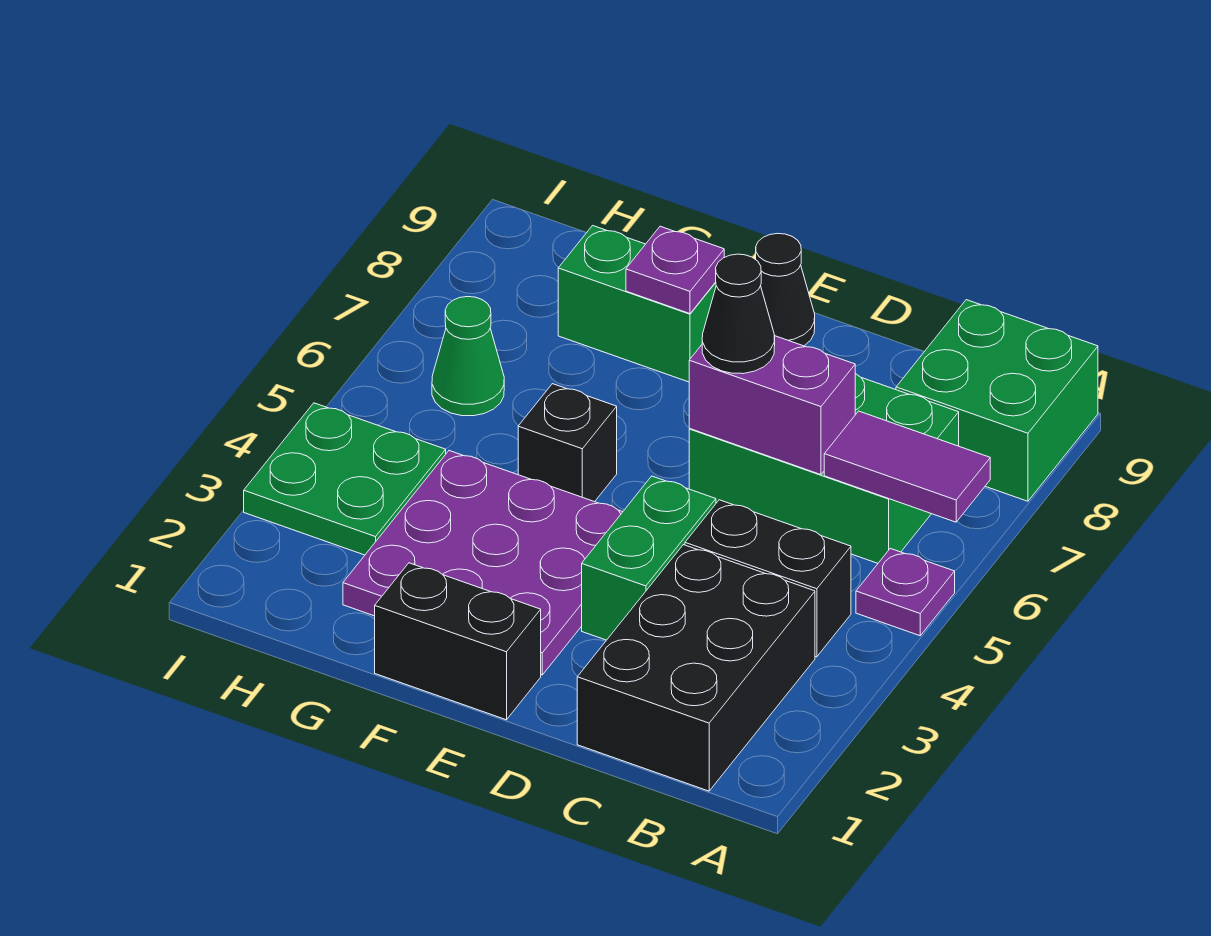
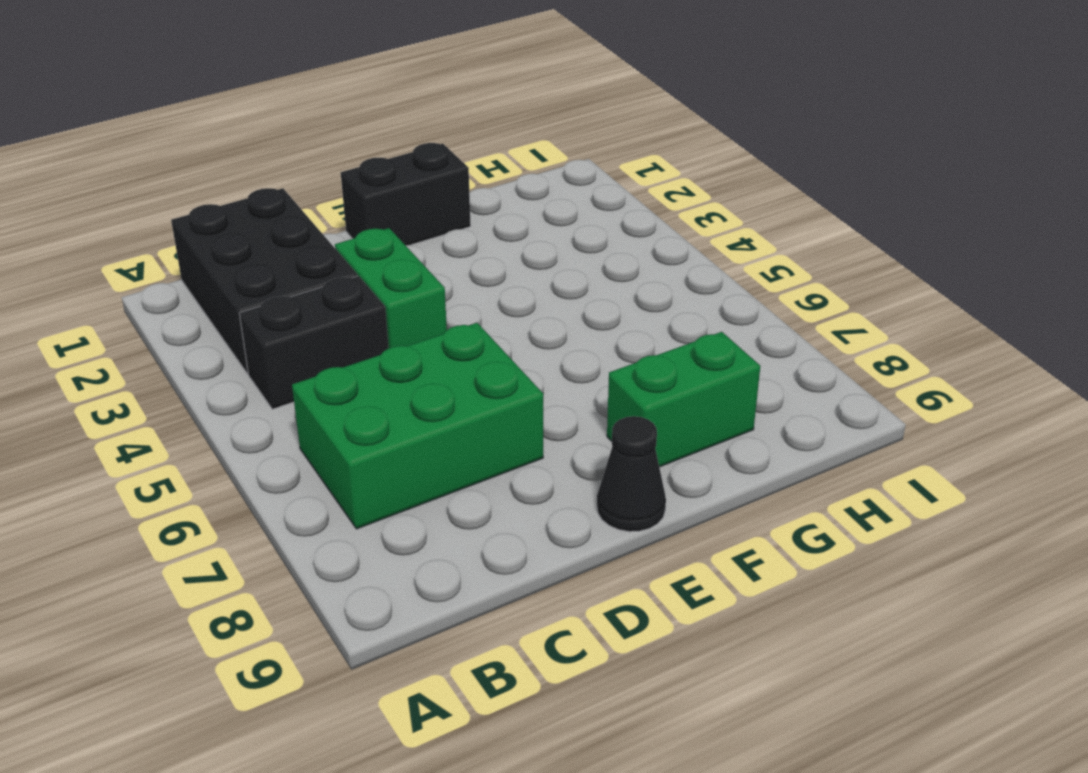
none -> purple 1x1 plate [856,548,955,636]
none -> green 2x2 brick [896,300,1098,501]
none -> purple 3x3 plate [343,451,622,675]

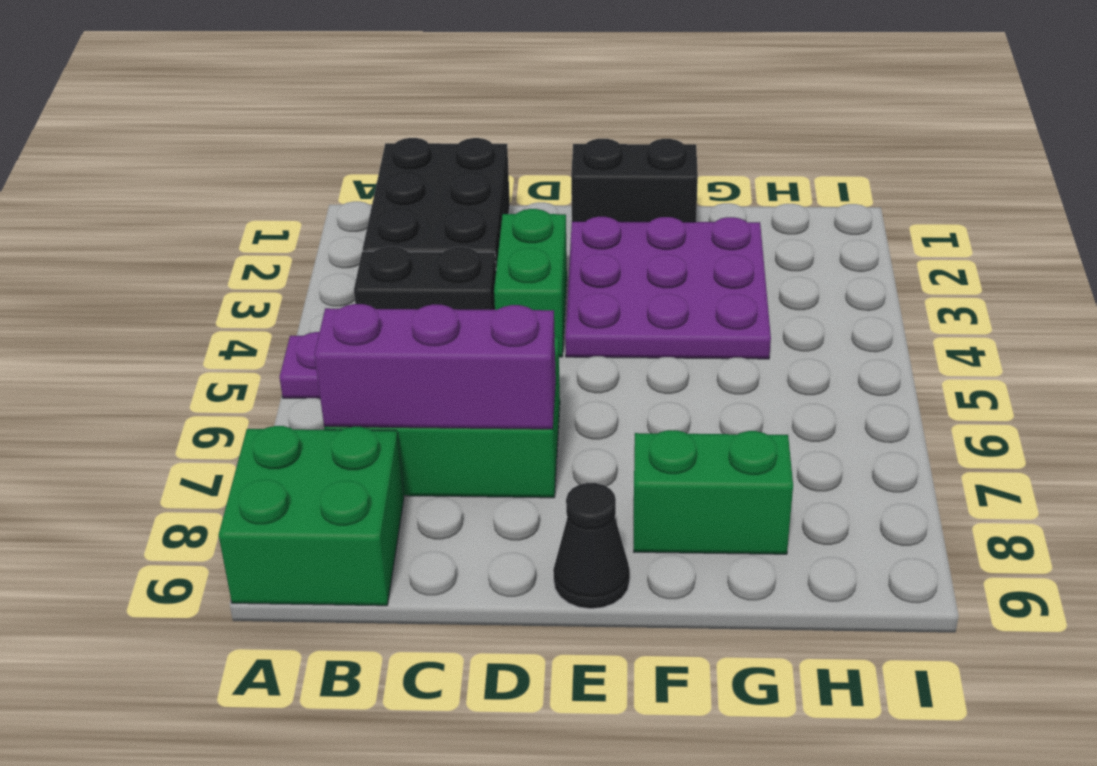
purple 1x3 brick [314,304,556,429] -> none
none -> black 1x1 brick [518,384,617,502]
none -> green 2x2 plate [244,403,446,555]
none -> green 1x1 cone [432,297,504,416]

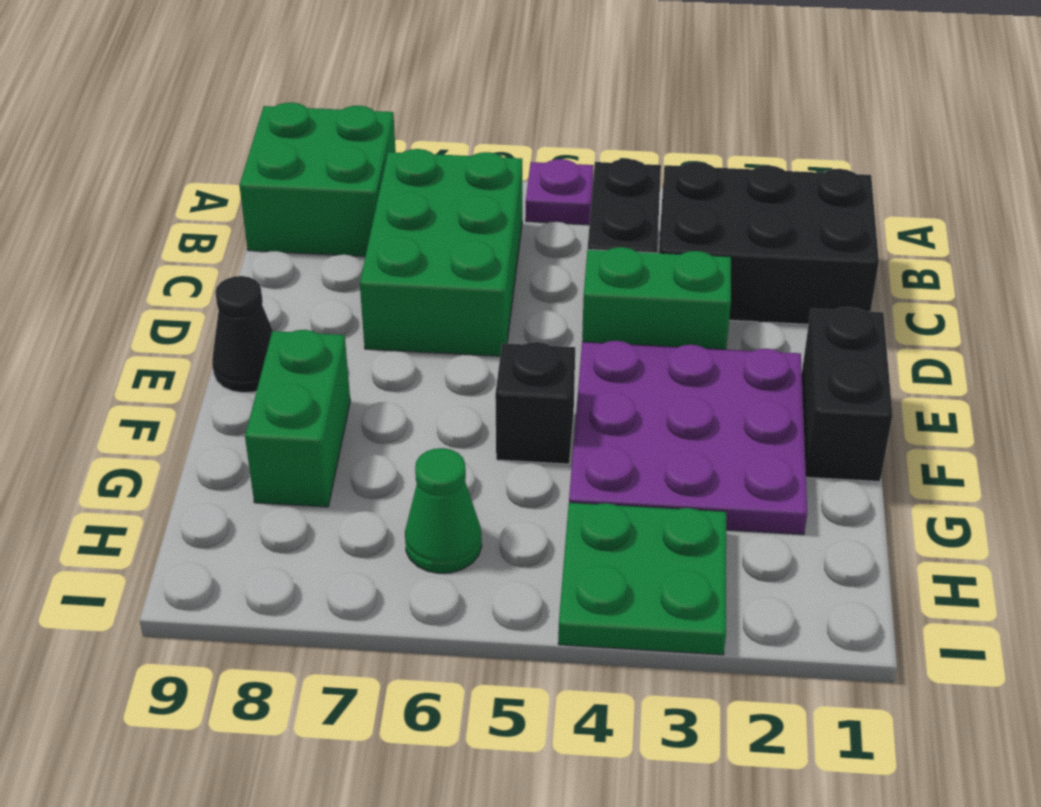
none -> purple 1x2 tile [824,411,990,522]
none -> purple 1x2 brick [689,336,855,475]
none -> purple 1x1 plate [626,226,724,314]

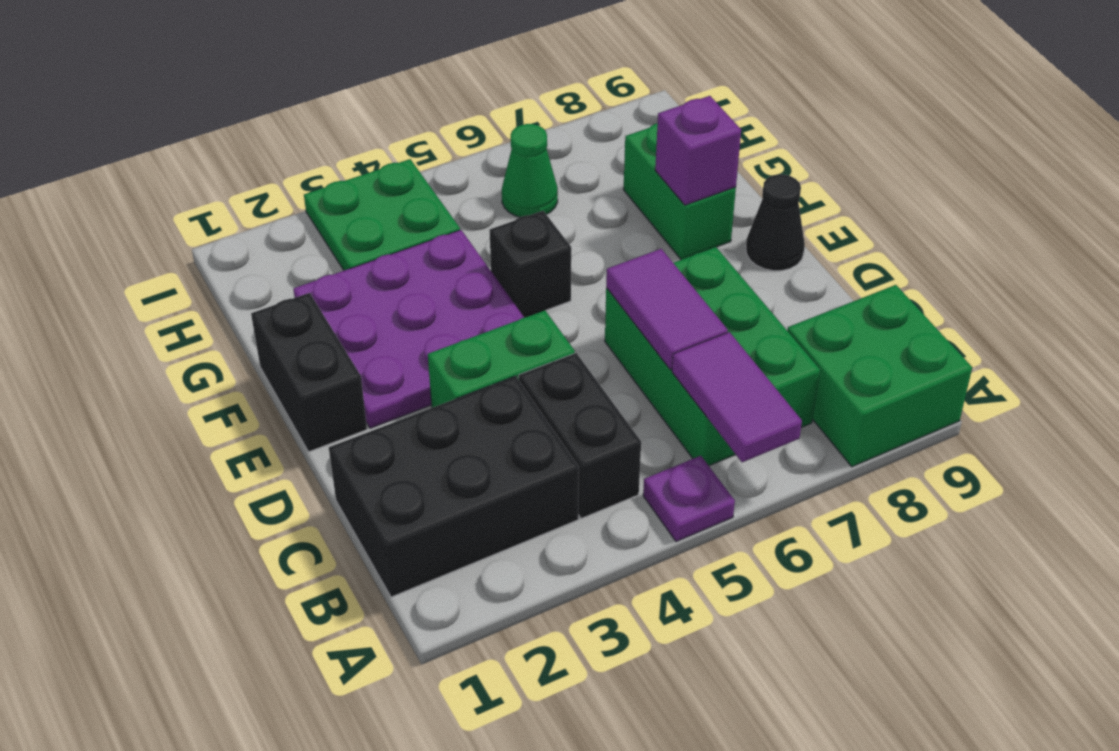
purple 1x2 tile [606,249,728,370] -> purple 1x2 brick [689,336,855,475]
purple 1x1 brick [655,96,741,205] -> purple 1x1 plate [626,226,724,314]
none -> black 1x1 cone [702,254,775,374]

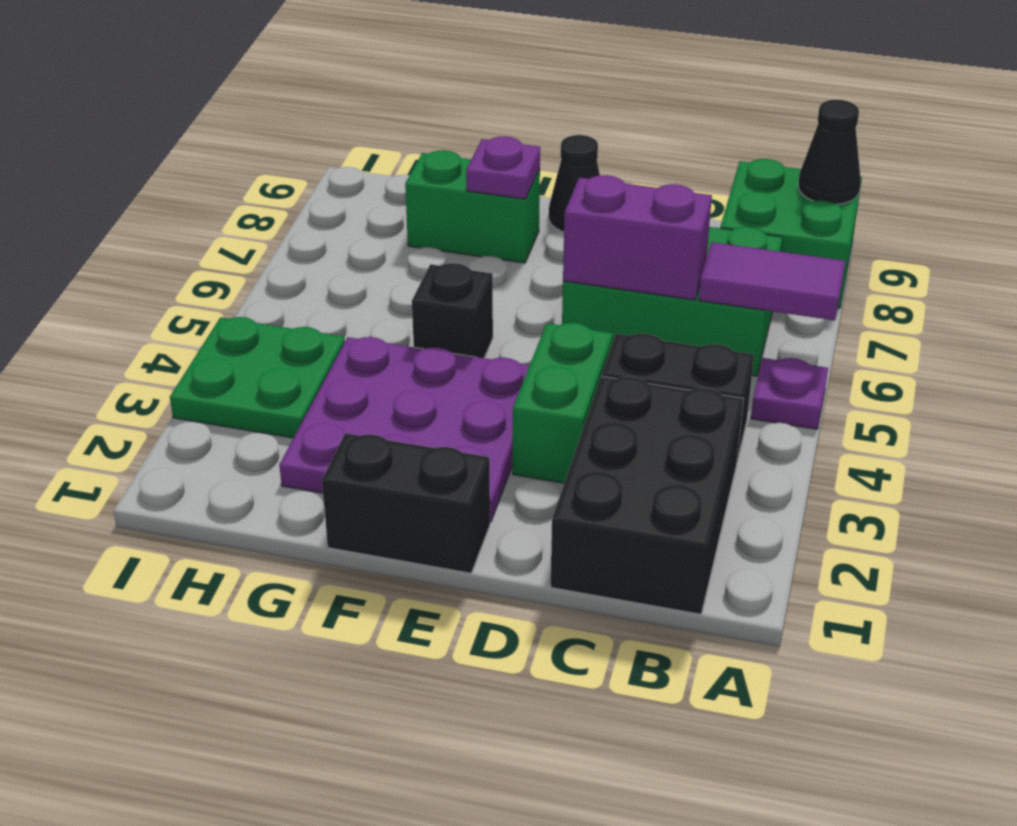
black 1x1 cone [798,100,861,204] -> black 1x1 cone moved to [702,254,775,374]
none -> green 1x1 cone [432,297,504,416]

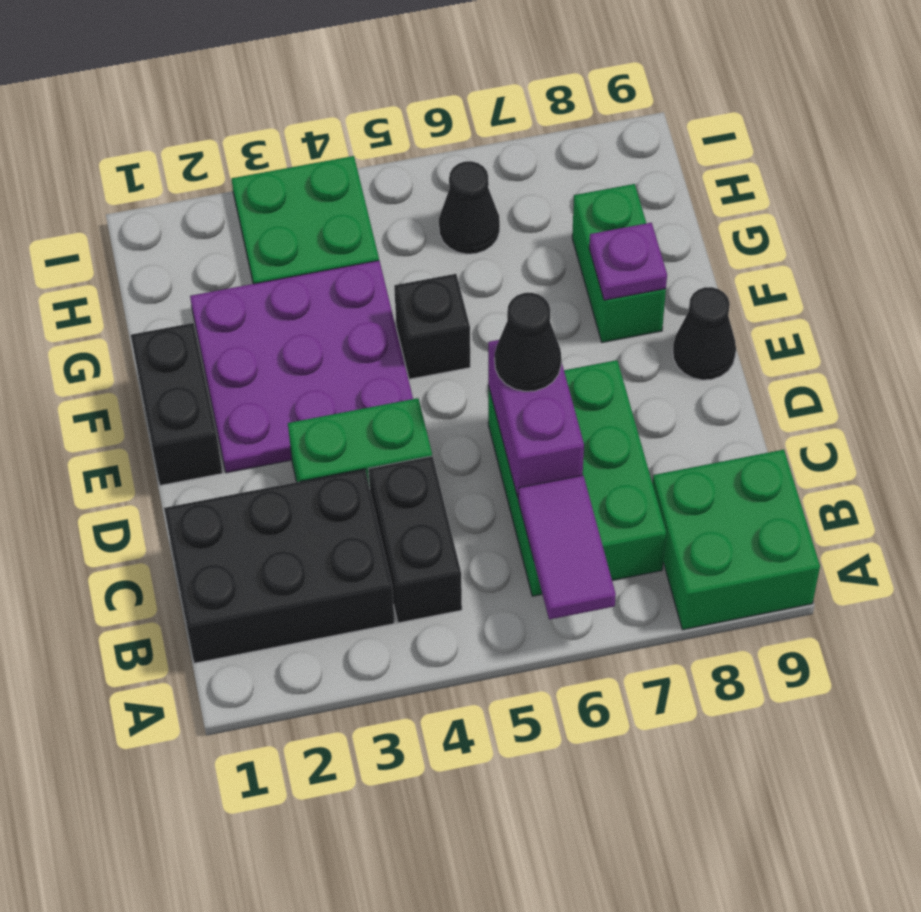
black 1x1 cone [439,161,500,254] -> green 1x1 cone [432,297,504,416]
none -> purple 1x1 plate [856,548,955,636]

